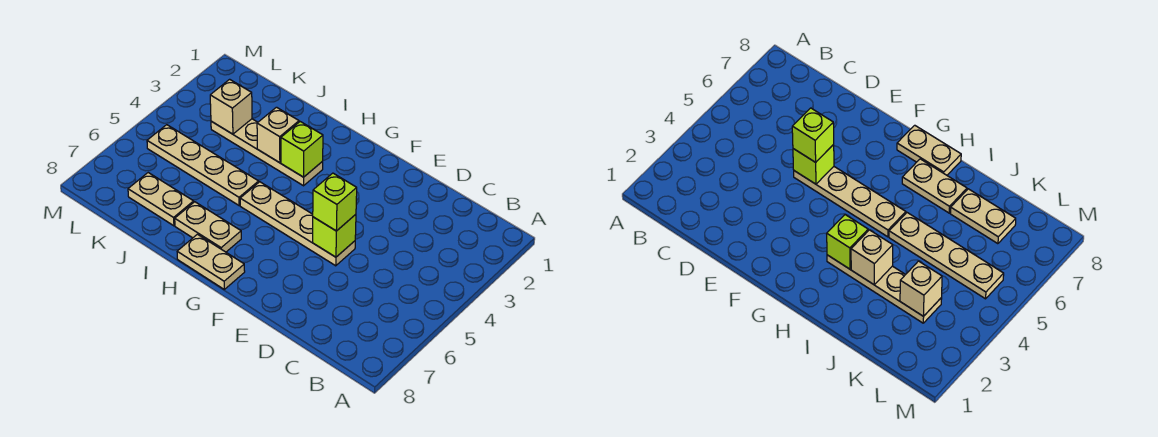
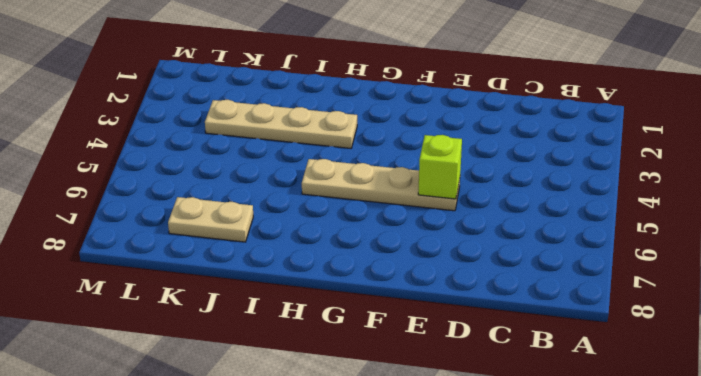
none -> tan 1x2 plate [177,234,245,289]
none -> tan 1x2 plate [175,202,241,252]

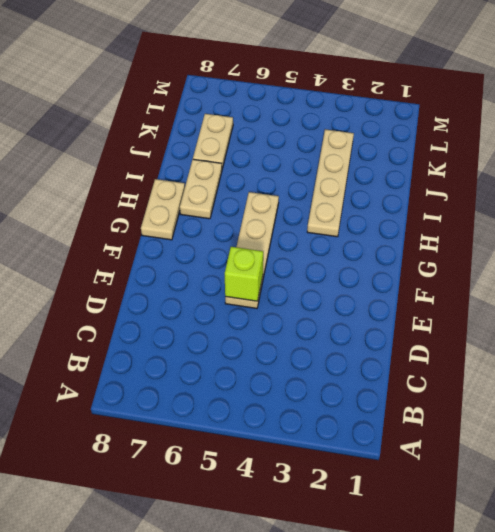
none -> tan 1x4 plate [147,125,259,205]
none -> lime 1x1 brick [281,122,323,177]

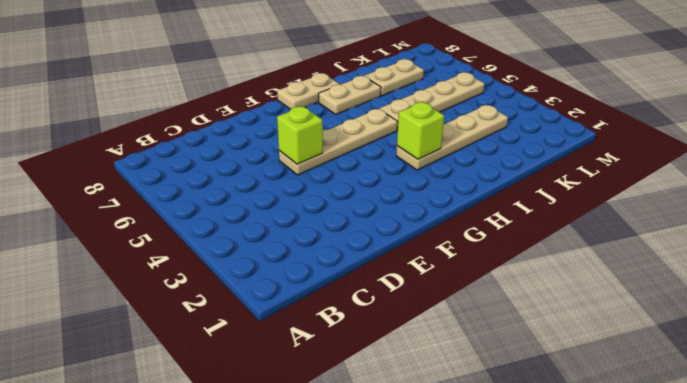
none -> tan 1x1 brick [257,107,299,163]
none -> tan 1x1 brick [210,79,252,134]

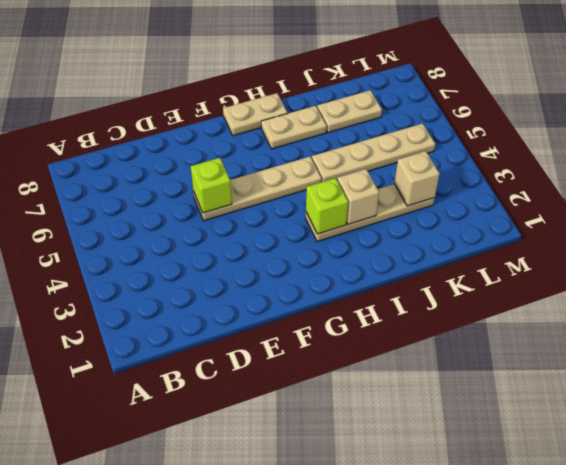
none -> lime 1x1 brick [313,173,357,231]

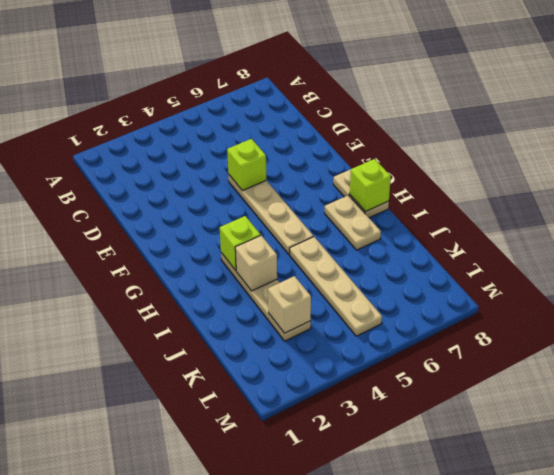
lime 1x1 brick [350,159,391,212] -> lime 1x1 brick moved to [313,173,357,231]
none -> tan 1x2 plate [128,173,194,226]

